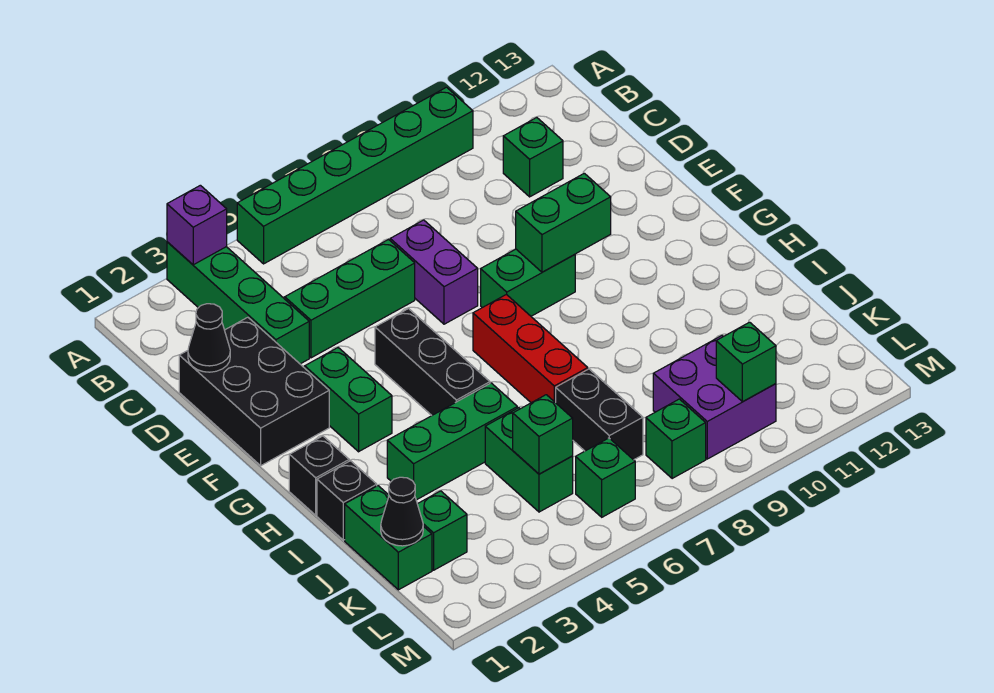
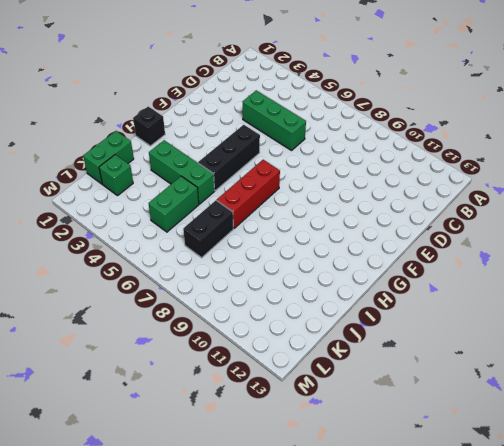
none -> green 1x4 brick [167,242,309,364]
none -> green 1x6 brick [237,87,473,264]
none -> green 1x1 brick [503,118,563,197]

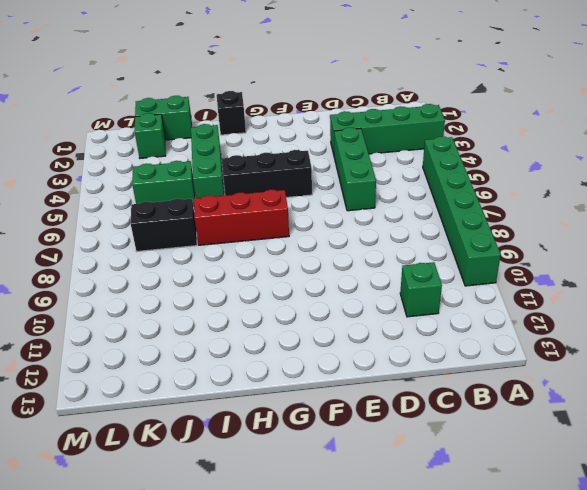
none -> black 2x3 brick [179,317,329,466]
none -> purple 1x2 brick [390,220,478,324]
none -> green 1x2 brick [305,348,392,452]

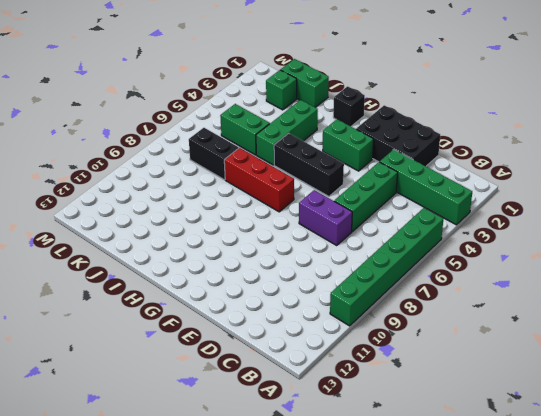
none -> green 1x1 brick [503,118,563,197]
none -> green 1x2 brick [481,249,575,316]
none -> black 1x1 brick [317,461,377,540]

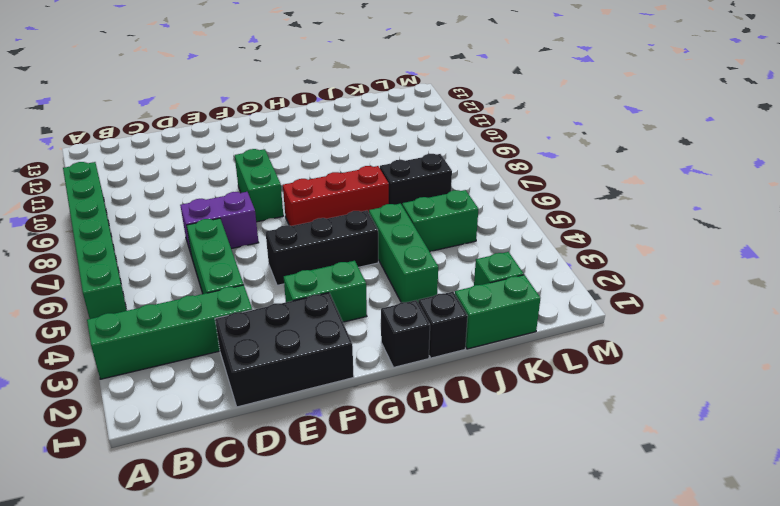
none -> green 1x1 brick [503,118,563,197]
none -> purple 2x2 brick [653,336,776,459]
none -> green 1x1 brick [576,438,635,517]

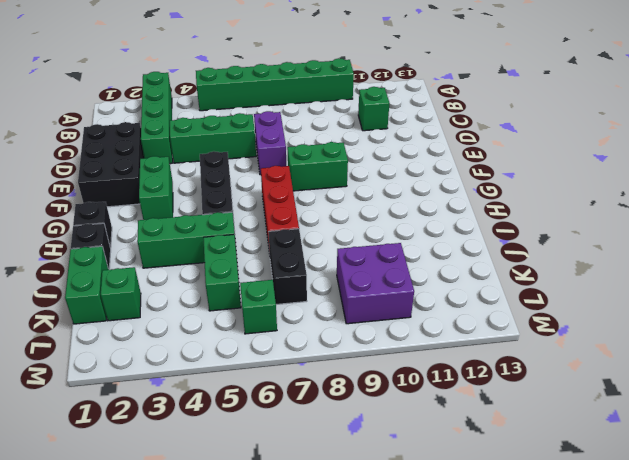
none -> green 1x1 brick [646,399,706,479]
none -> purple 1x1 brick [167,185,227,265]
none -> black 1x1 cone [188,304,230,372]

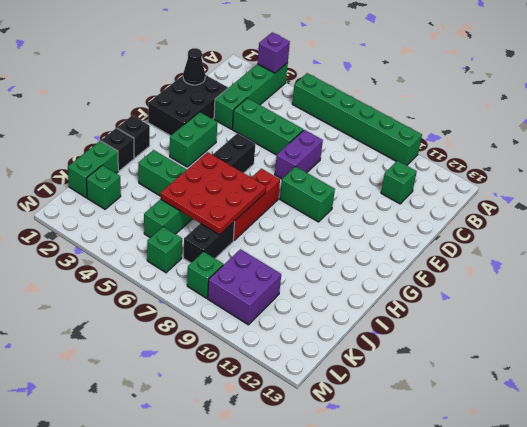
red 3x3 plate [161,152,266,235] -> none
none -> green 1x2 brick [516,173,611,272]
none -> black 1x1 cone [381,477,423,546]
none -> green 1x1 brick [513,395,573,474]

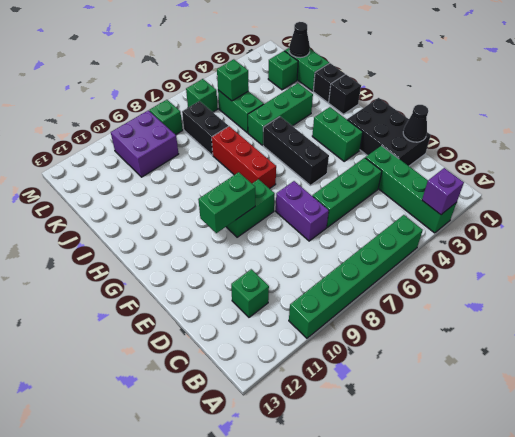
none -> green 1x1 brick [716,322,776,402]

